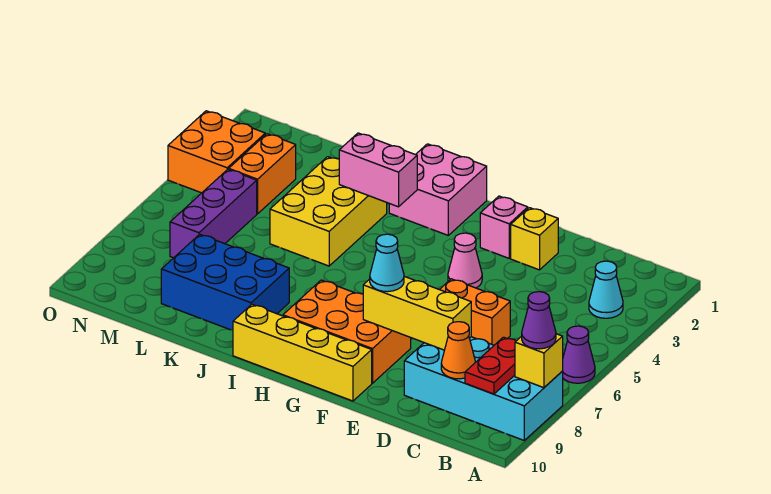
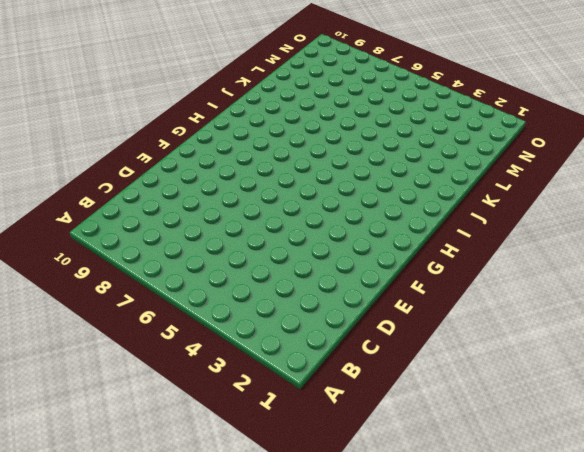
none -> purple 1x1 cone [562,326,595,383]
none -> cyan 2x4 brick [404,337,563,440]
none -> cyan 1x1 cone [589,261,623,318]

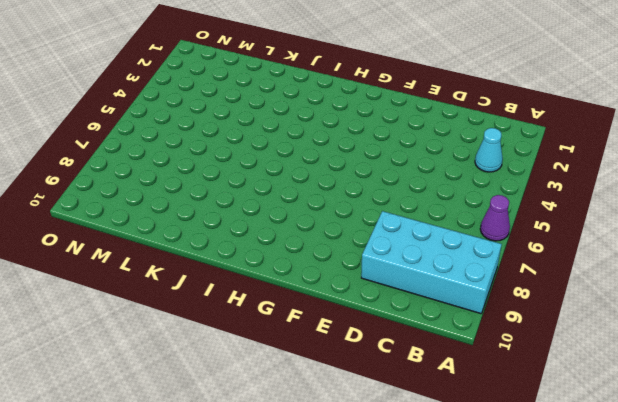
none -> orange 1x2 brick [439,279,510,345]
none -> yellow 1x1 brick [511,208,558,270]
none -> pink 1x1 brick [480,196,528,258]

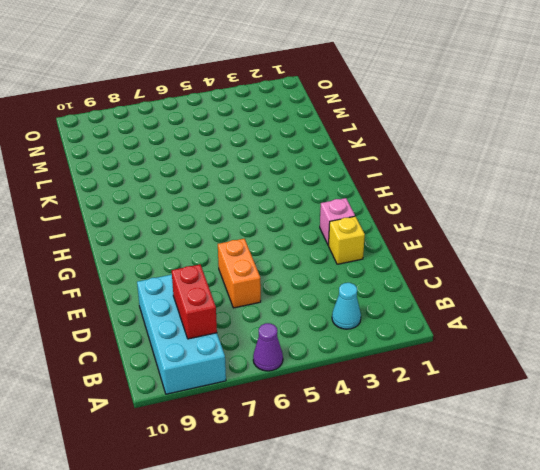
red 1x2 brick [172,265,217,339] -> red 1x2 plate [465,337,516,394]
none -> pink 1x1 cone [448,233,482,288]
none -> orange 2x3 brick [283,280,411,383]
none -> yellow 1x4 brick [233,304,372,401]

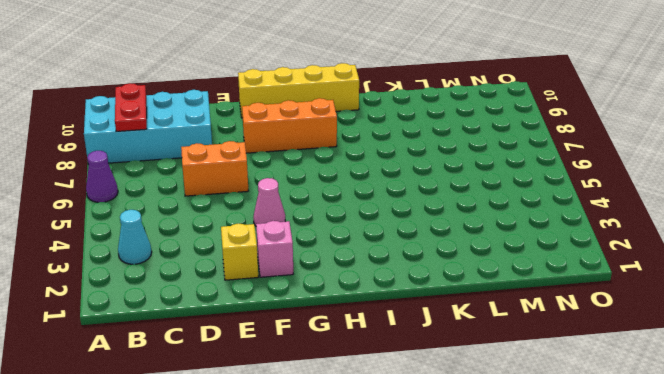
orange 1x3 brick [242,98,337,153] -> orange 2x3 brick [283,280,411,383]
none -> pink 2x2 brick [389,144,487,235]
none -> yellow 2x3 brick [270,157,387,266]
none -> blue 2x3 brick [161,234,289,330]

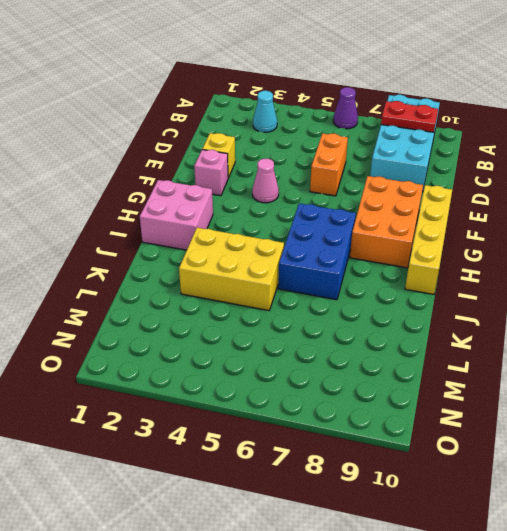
blue 2x3 brick [278,203,356,300] -> blue 2x3 brick moved to [161,234,289,330]
none -> orange 1x2 brick [229,134,296,214]
none -> purple 1x3 brick [170,169,257,258]
none -> orange 2x2 brick [168,111,265,193]

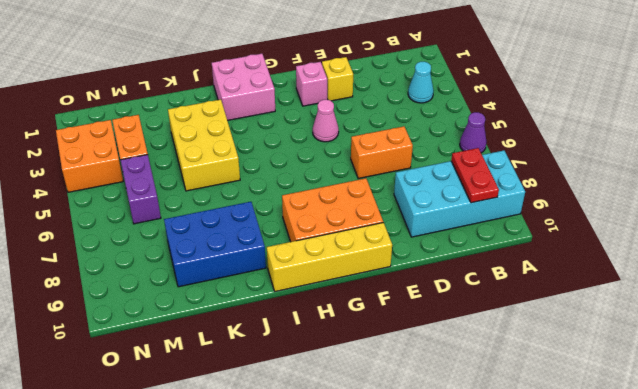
purple 1x2 brick [121,155,161,224] -> purple 1x3 brick [170,169,257,258]
none -> yellow 1x1 brick [515,334,563,388]
none -> orange 1x1 cone [441,322,475,379]
none -> yellow 1x3 brick [363,276,471,350]

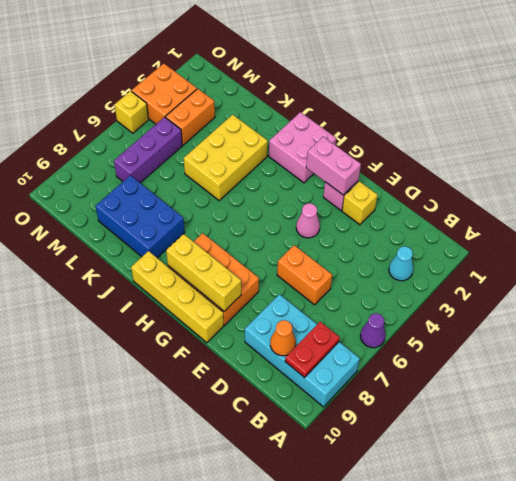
pink 1x2 brick [306,137,361,195] -> pink 1x2 brick moved to [339,133,417,207]
yellow 1x3 brick [166,234,241,311] -> yellow 1x3 brick moved to [363,276,471,350]
yellow 1x1 brick [115,91,149,133] -> yellow 1x1 brick moved to [515,334,563,388]
none -> purple 1x1 cone [522,292,556,349]
none -> cyan 1x1 cone [370,234,404,292]

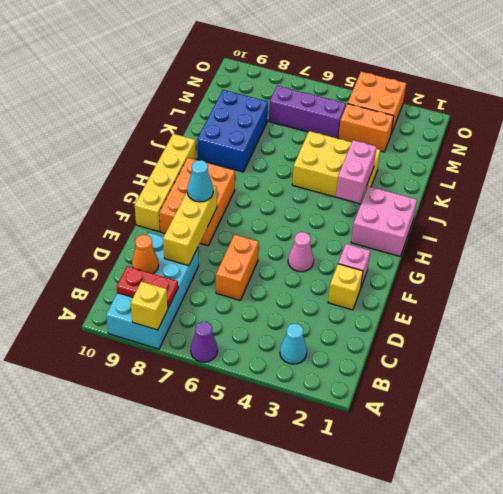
none -> purple 1x1 cone [522,292,556,349]

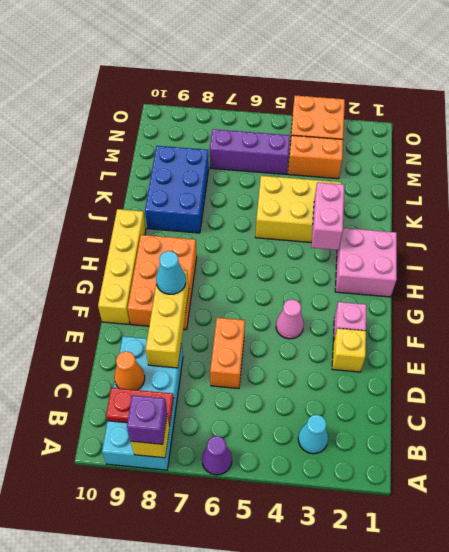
purple 1x1 brick [127,395,167,444] -> purple 1x1 cone [522,292,556,349]

